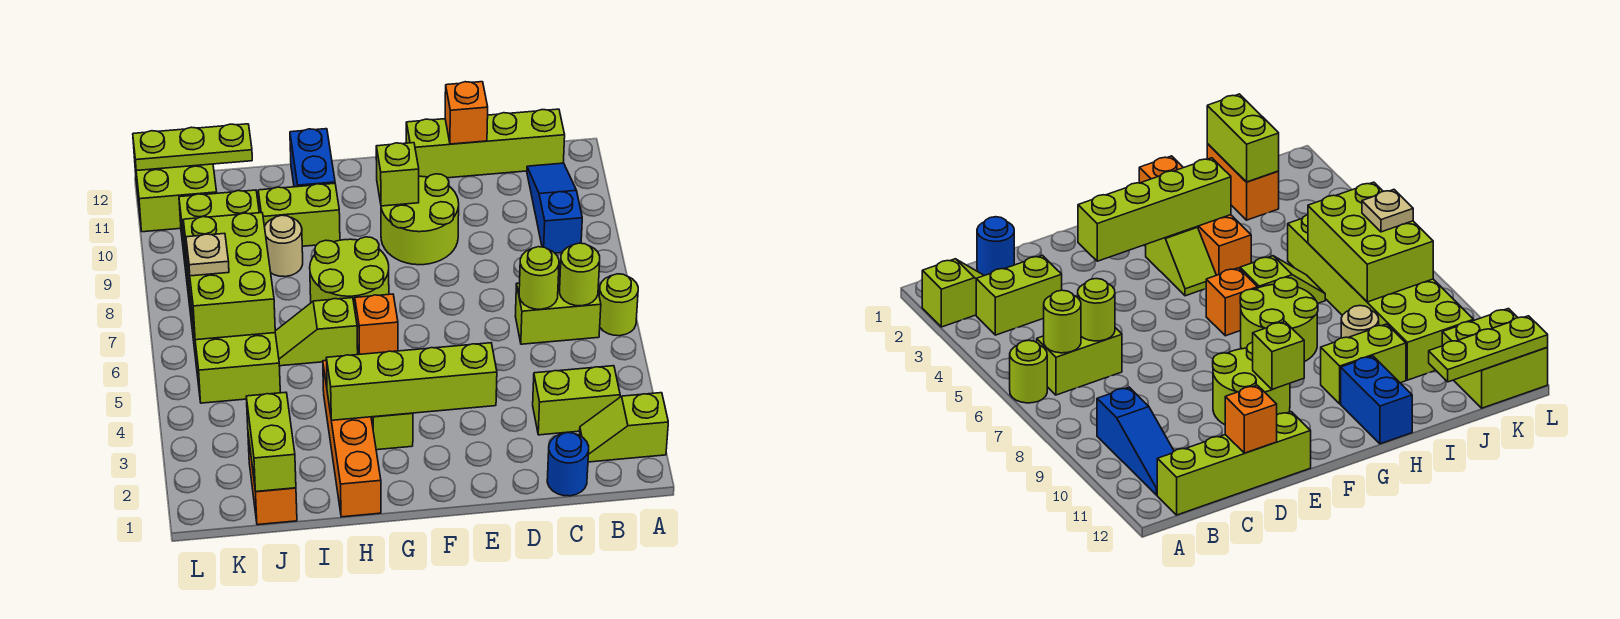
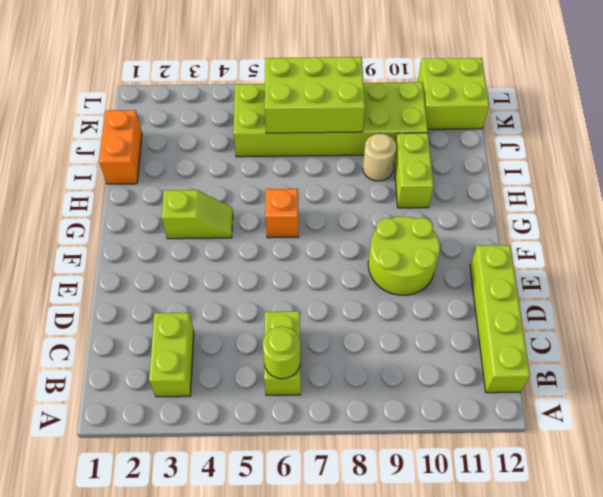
orange 1x2 brick [99,110,142,184] -> orange 1x2 brick turned to [248,435,297,525]
none -> lime 1x2 slope [580,393,668,462]
none -> lime 1x1 round brick [599,274,638,336]
none -> blue 1x3 slope [527,163,582,253]

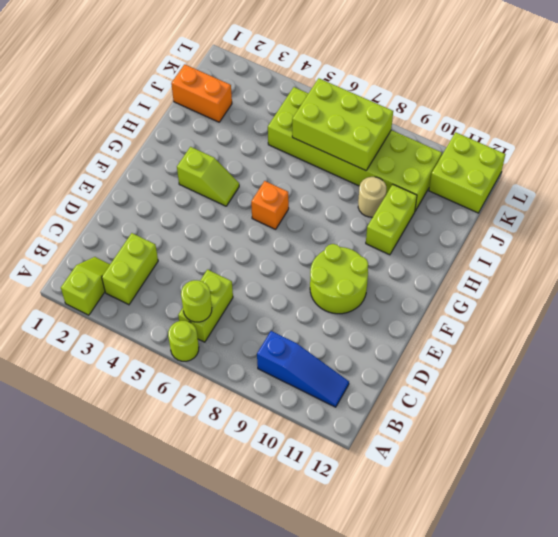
none -> lime 1x4 brick [406,109,565,178]
none -> blue 1x1 round brick [547,433,589,496]
none -> lime 2x2 round brick [310,237,389,308]

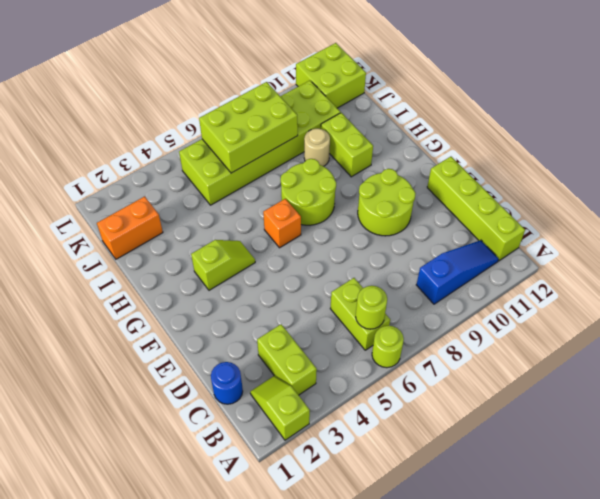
none -> orange 1x4 brick [323,360,381,517]
none -> lime 1x2 slope [275,298,358,366]
none -> blue 1x2 brick [290,129,335,187]

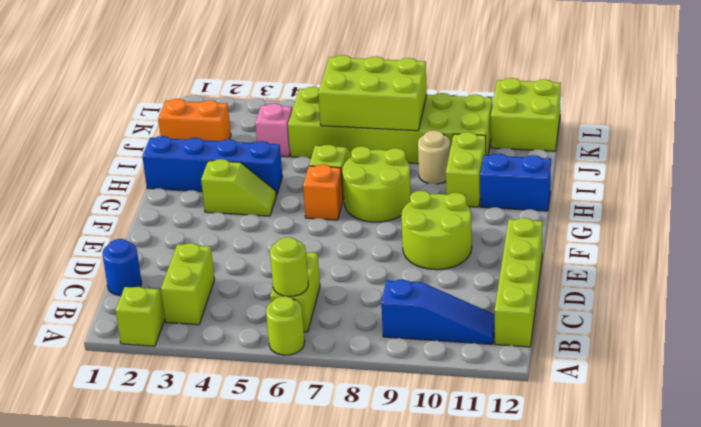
blue 1x4 brick [142,136,282,195] -> orange 1x4 brick [323,360,381,517]
pink 1x1 brick [255,103,292,157] -> none
none -> lime 1x1 round brick [519,247,559,309]
none -> orange 1x1 brick [445,82,488,144]
none -> lime 1x4 brick [326,343,497,420]

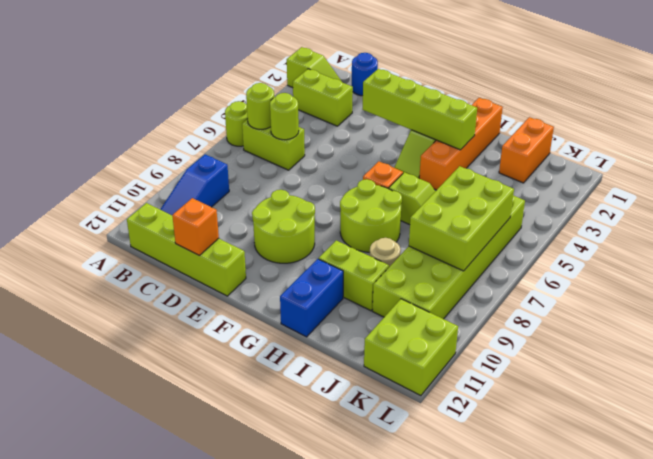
none -> lime 1x1 brick [376,143,419,206]
none -> lime 1x2 brick [246,392,296,492]
none -> lime 1x3 plate [133,124,252,171]

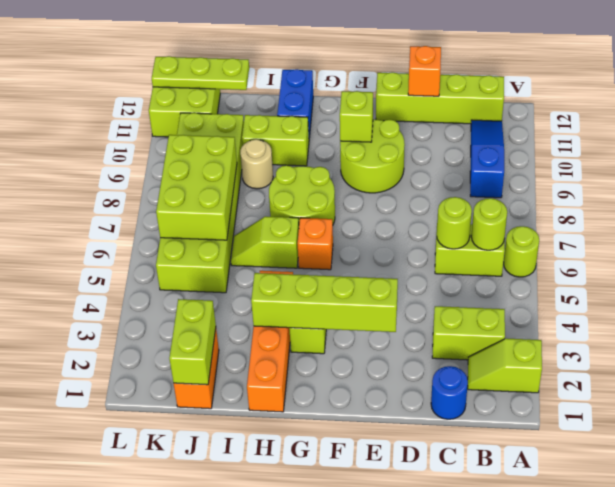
none -> tan 1x1 plate [186,233,229,276]

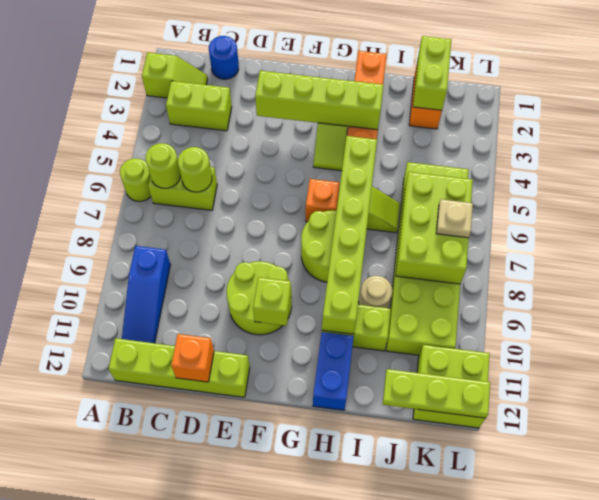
lime 1x6 brick [322,136,377,334] -> none

